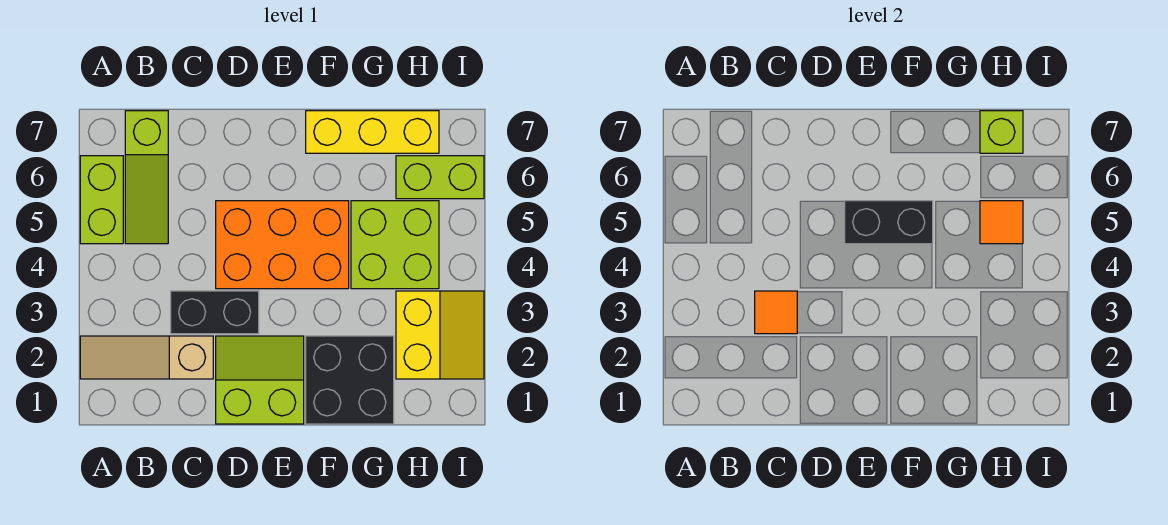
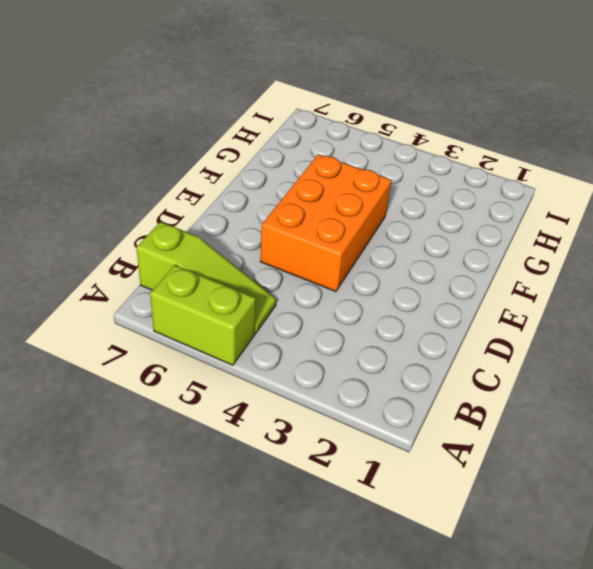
none -> tan 1x3 slope [80,336,213,379]
none -> black 1x2 brick [171,291,259,334]
none -> lime 2x2 slope [216,336,304,424]

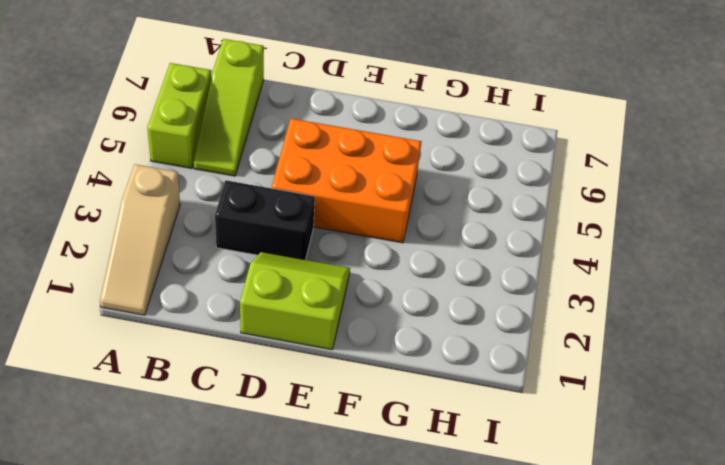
tan 1x3 slope [100,164,180,315] -> tan 1x3 slope turned to [80,336,213,379]
none -> black 2x2 brick [306,336,394,424]
none -> yellow 1x3 brick [306,111,439,153]
none -> lime 2x2 brick [351,201,439,289]

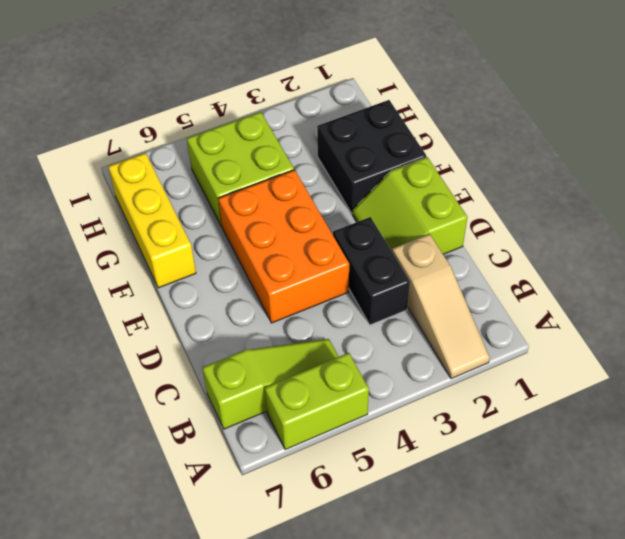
none -> yellow 2x2 slope [396,291,484,379]
none -> lime 1x2 brick [396,156,484,199]
none -> orange 1x1 tile [755,291,797,334]

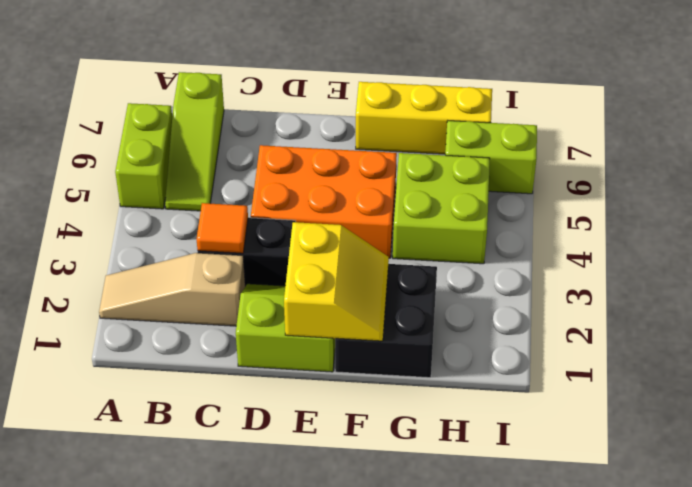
yellow 2x2 slope [284,222,389,341] -> yellow 2x2 slope moved to [396,291,484,379]
none -> black 1x2 brick [845,201,933,244]
none -> orange 1x1 tile [980,201,1023,244]
none -> lime 1x1 brick [980,111,1023,153]

